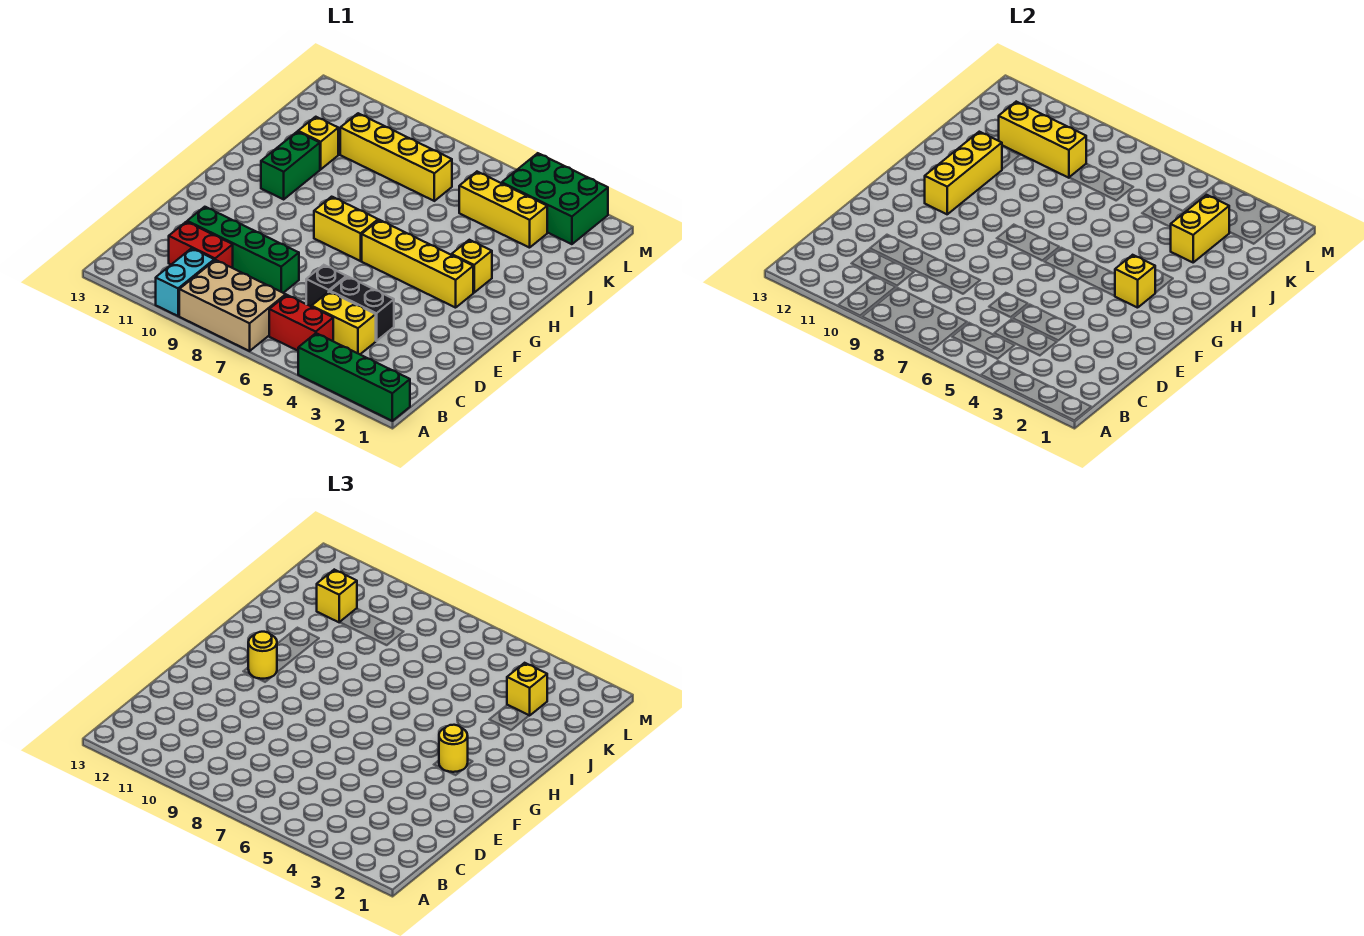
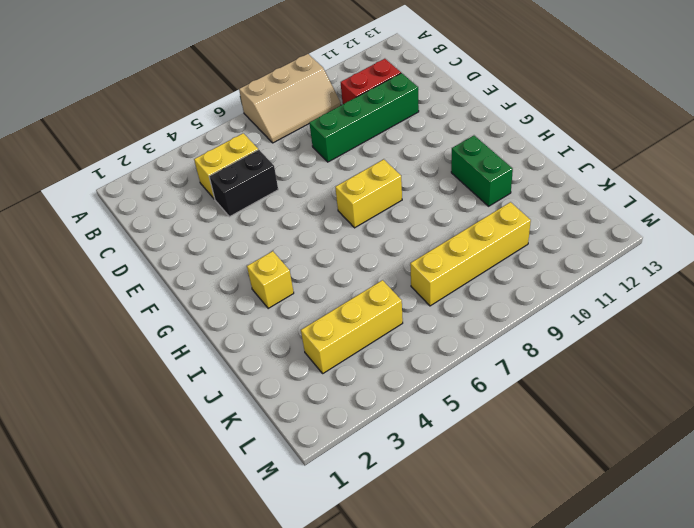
tan 2x3 slope [239,54,341,143] -> tan 2x3 brick [179,260,286,351]
none -> green 1x4 brick [298,333,410,421]
none -> cyan 1x2 brick [156,248,214,316]
none -> red 1x2 brick [269,295,333,351]

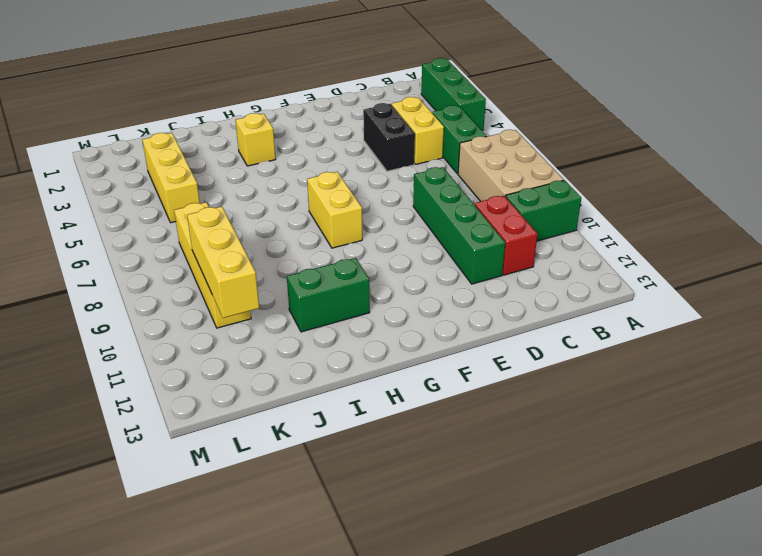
green 1x3 brick [421,58,486,130] -> green 1x4 brick [298,333,410,421]
green 1x2 brick [506,180,581,241] -> cyan 1x2 brick [156,248,214,316]
green 1x2 brick [432,105,487,174] -> red 1x2 brick [269,295,333,351]
none -> black 1x1 brick [306,265,346,307]
none -> yellow 1x4 brick [362,220,473,308]
none -> yellow 1x1 brick [298,117,338,169]

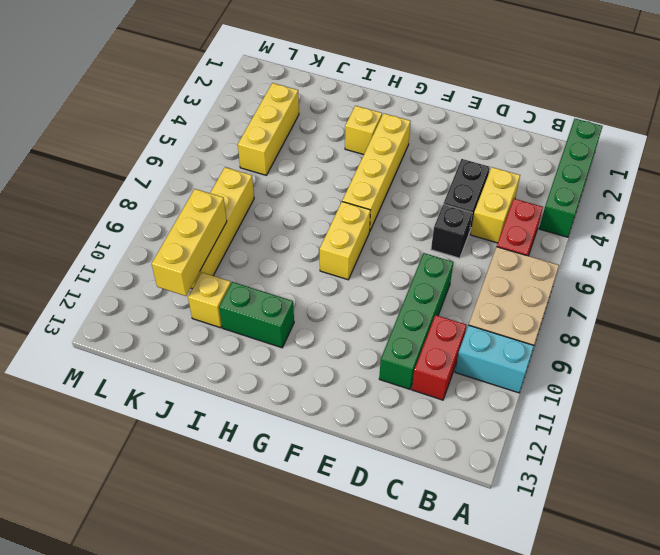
none -> green 2x3 brick [502,153,608,244]
none -> yellow 1x1 brick [1115,255,1155,308]
none -> yellow 1x3 brick [925,132,1002,214]

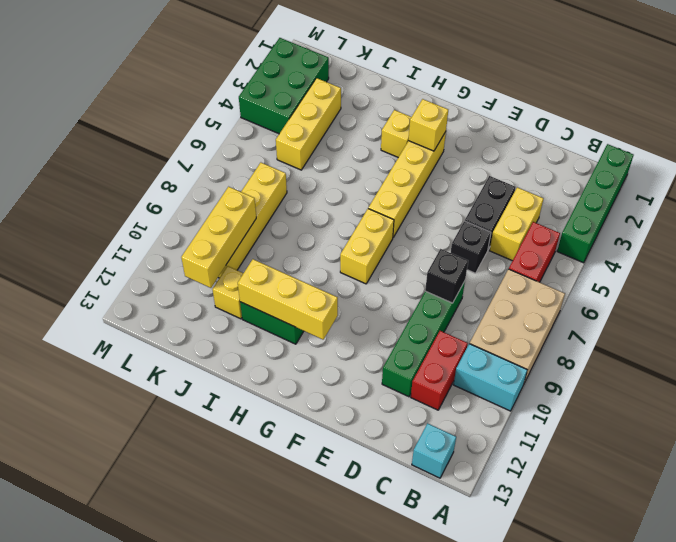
cyan 1x1 brick [412,423,456,478] -> none
black 1x1 brick [425,249,468,303] -> none
none -> yellow 1x2 brick [1171,195,1229,262]
none -> yellow 1x1 round brick [439,725,468,772]
none -> yellow 1x1 round brick [248,632,277,679]

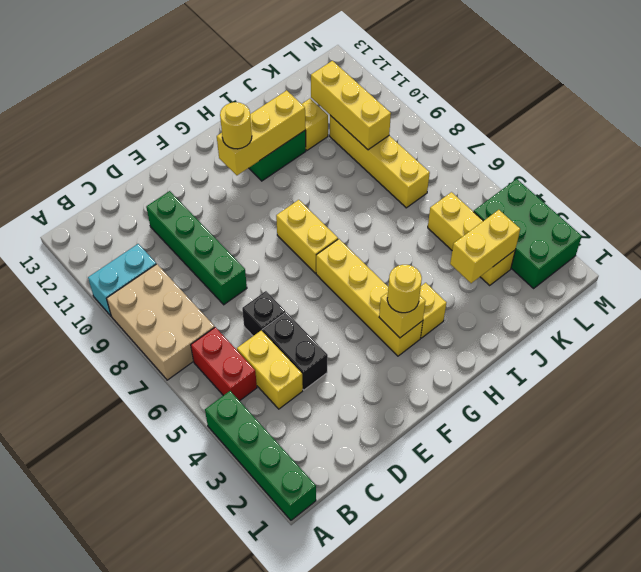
none -> red 1x2 brick [169,222,233,268]
none -> yellow 1x1 brick [507,663,547,716]
none -> yellow 1x1 brick [317,570,357,622]

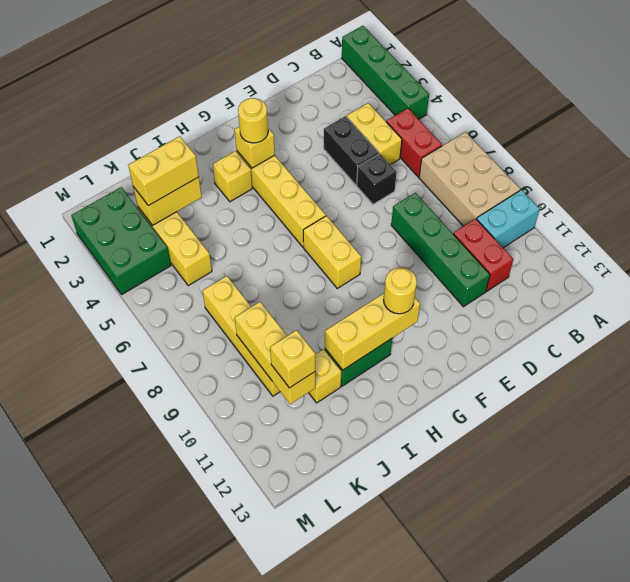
yellow 1x2 brick [128,136,199,206] -> yellow 1x1 brick [507,663,547,716]

